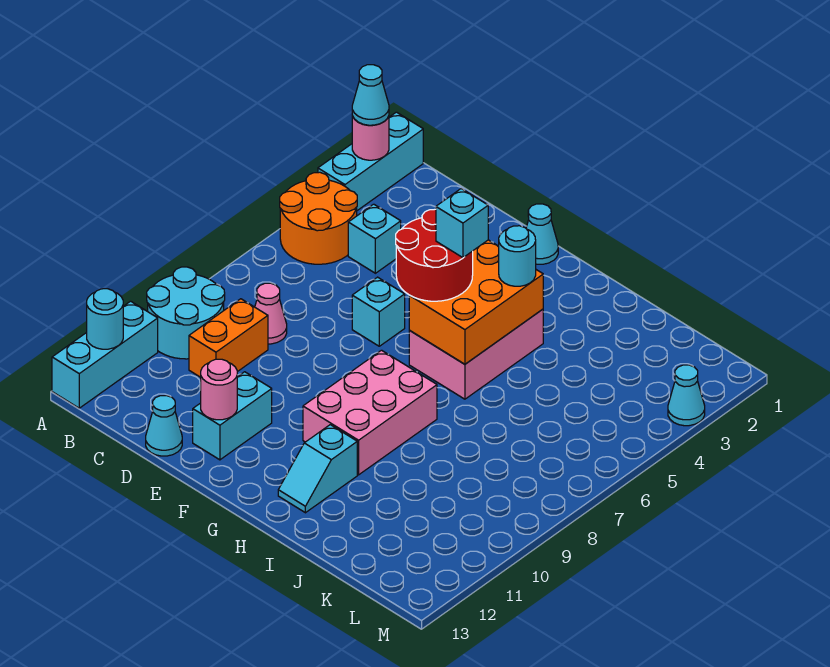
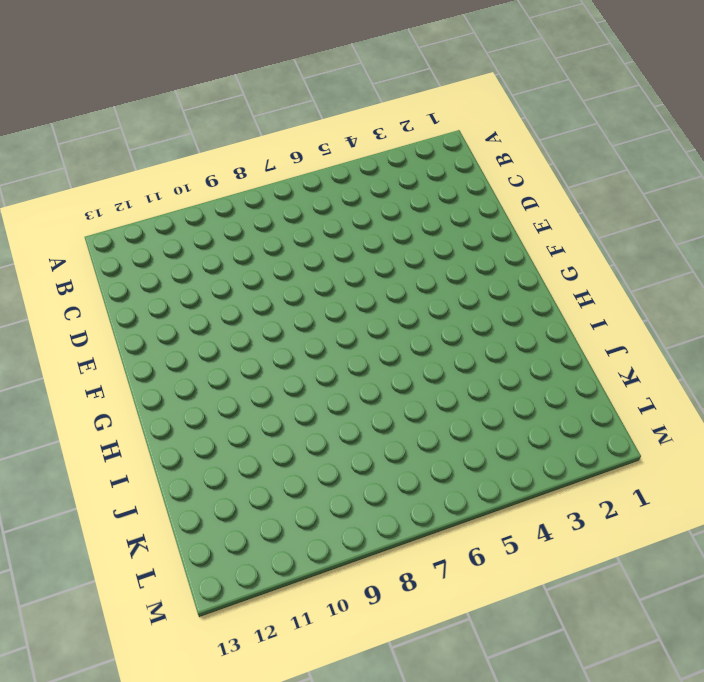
none -> cyan 1x3 brick [318,112,423,211]
none -> orange 2x2 round brick [280,172,357,264]
none -> cyan 2x2 round brick [147,267,225,359]

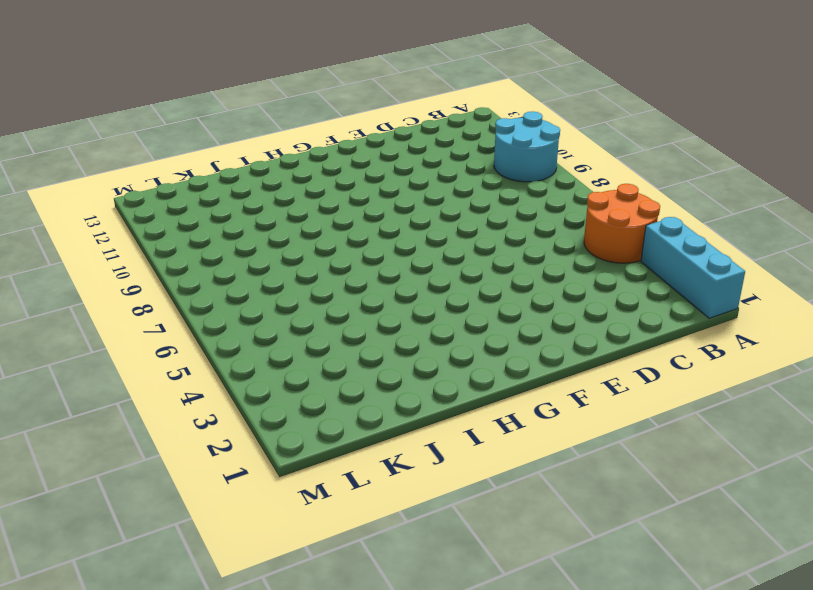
none -> cyan 1x3 brick [52,301,158,408]
none -> cyan 1x1 brick [348,204,401,273]
none -> pink 1x1 cone [255,283,287,344]

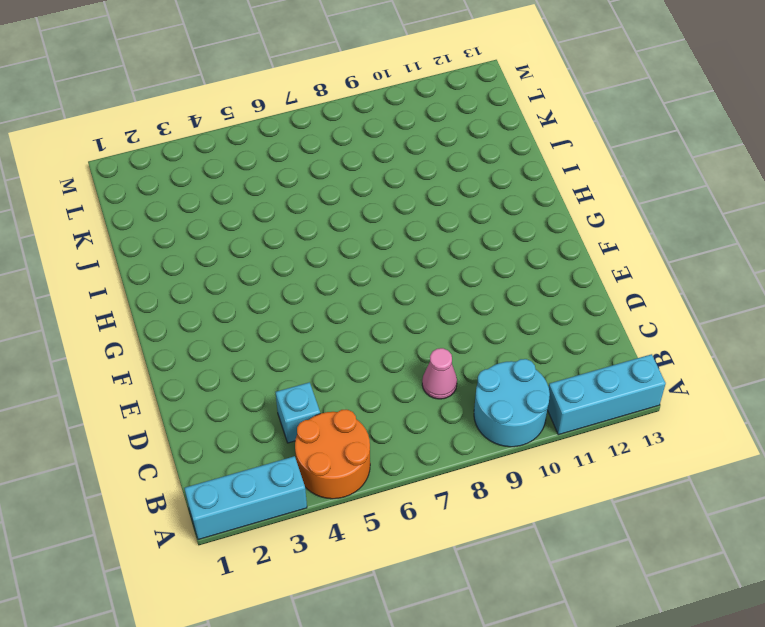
none -> orange 1x2 brick [189,299,268,377]
none -> cyan 1x1 cone [146,396,182,456]
none -> cyan 1x1 brick [352,277,405,346]

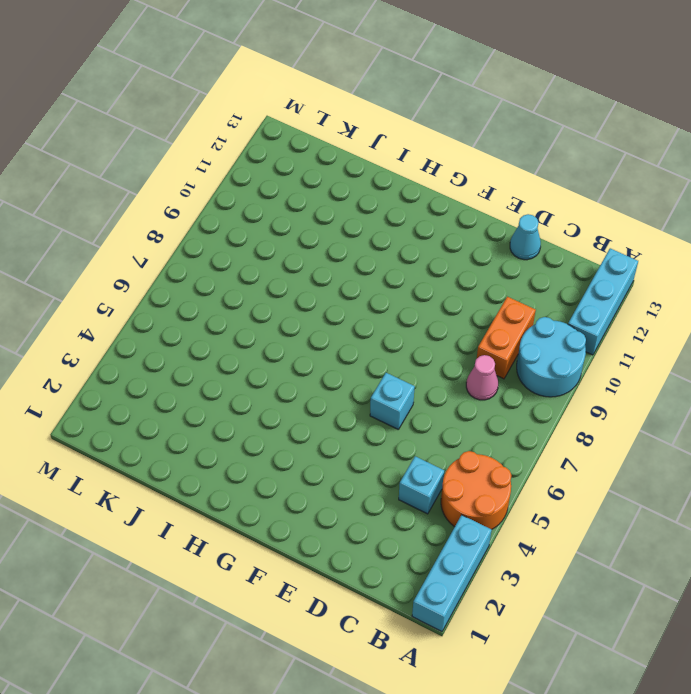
none -> cyan 1x2 brick [193,372,272,460]
none -> cyan 1x1 cone [526,204,558,264]
none -> pink 2x3 brick [409,309,543,399]

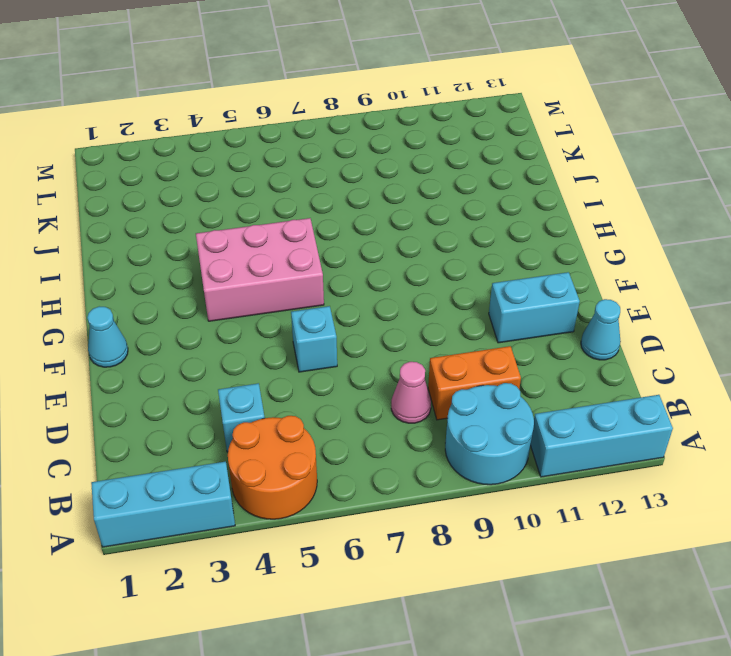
none -> pink 2x3 brick [303,350,437,475]
none -> cyan 1x2 slope [278,425,357,513]
none -> cyan 1x1 cone [668,365,705,426]

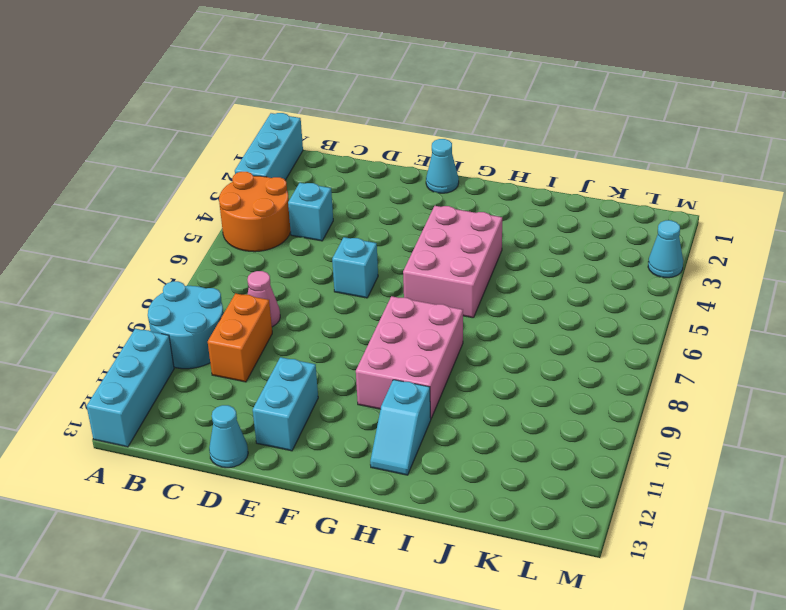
none -> pink 1x1 round brick [352,116,389,160]
none -> cyan 1x1 round brick [87,289,123,349]
none -> pink 1x1 round brick [201,359,237,420]

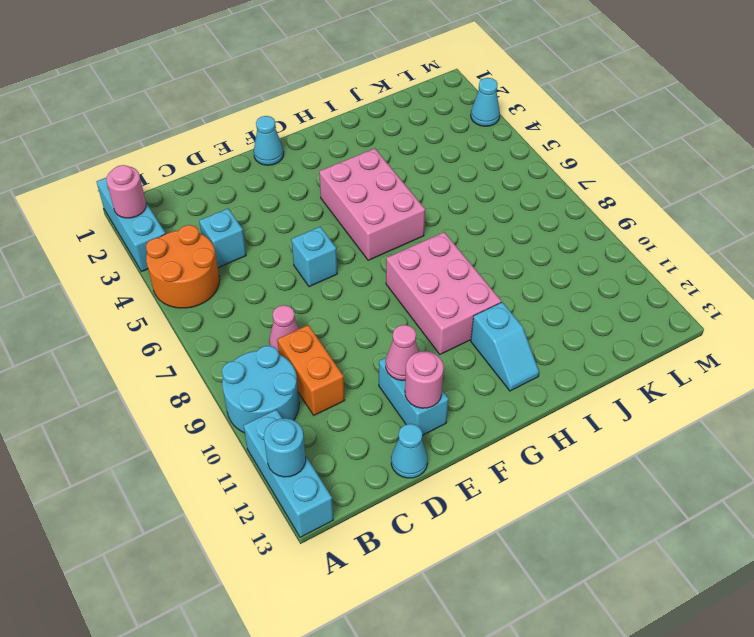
pink 1x1 cone [386,325,419,381] -> none
none -> orange 2x3 brick [409,240,543,364]
none -> cyan 1x1 cone [352,65,389,125]
none -> red 2x2 round brick [396,209,473,301]

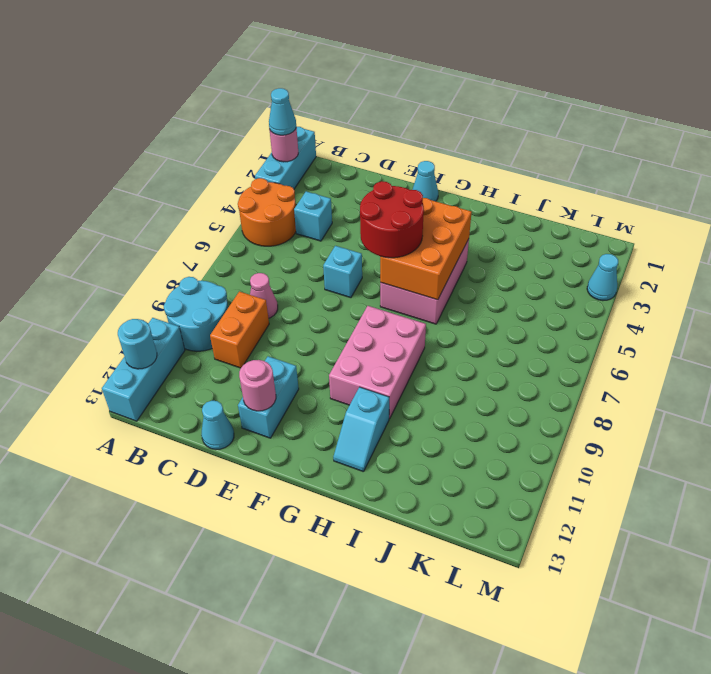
none -> cyan 1x1 round brick [499,226,536,286]
none -> cyan 1x1 brick [436,189,488,258]

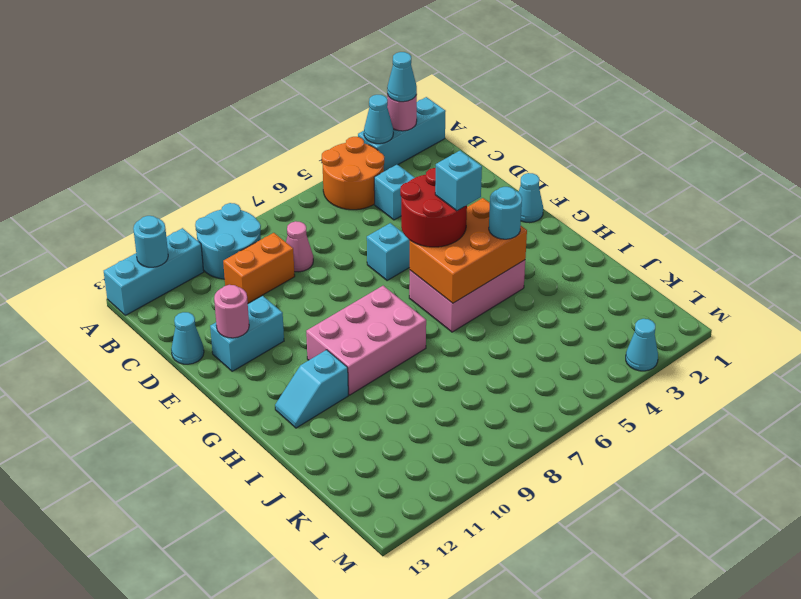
cyan 1x1 cone [364,95,393,144] -> none

